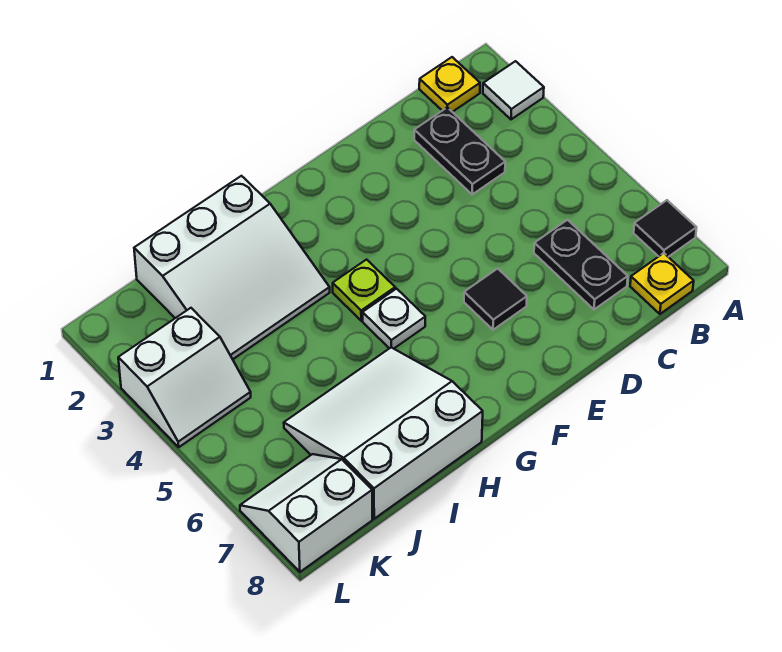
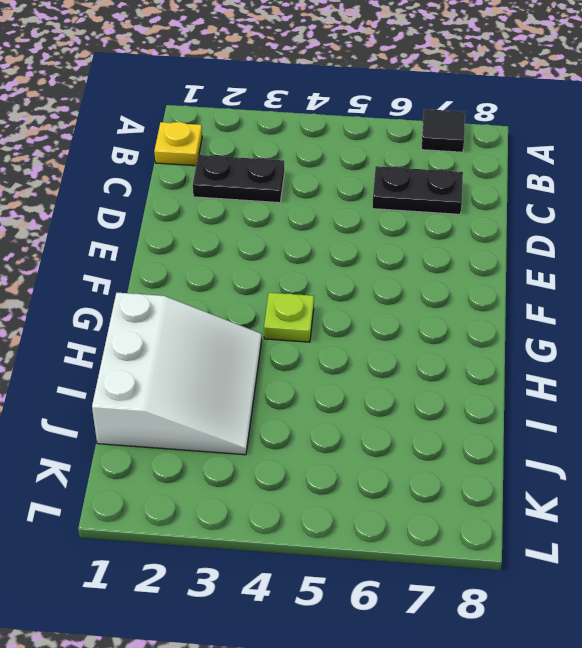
none -> white 1x1 tile [483,61,544,119]
none -> yellow 1x1 plate [630,253,694,314]
none -> black 1x1 tile [464,269,527,330]

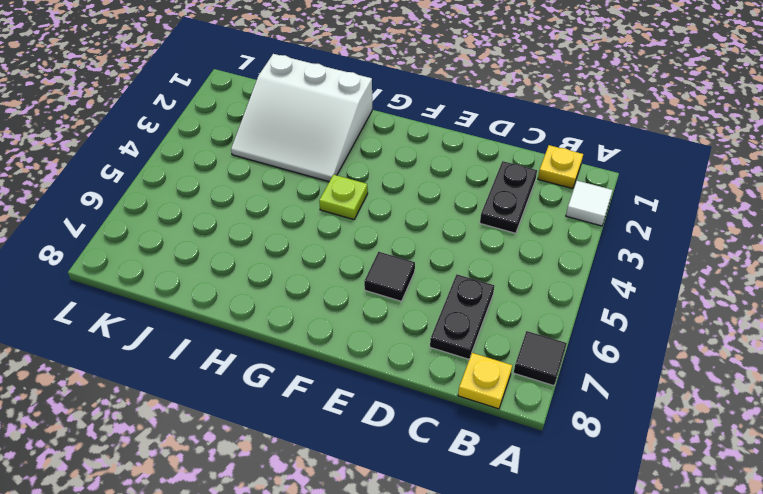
none -> white 1x1 plate [363,289,425,349]
none -> white 3x3 slope [284,348,483,519]
none -> white 2x2 slope [118,308,251,447]

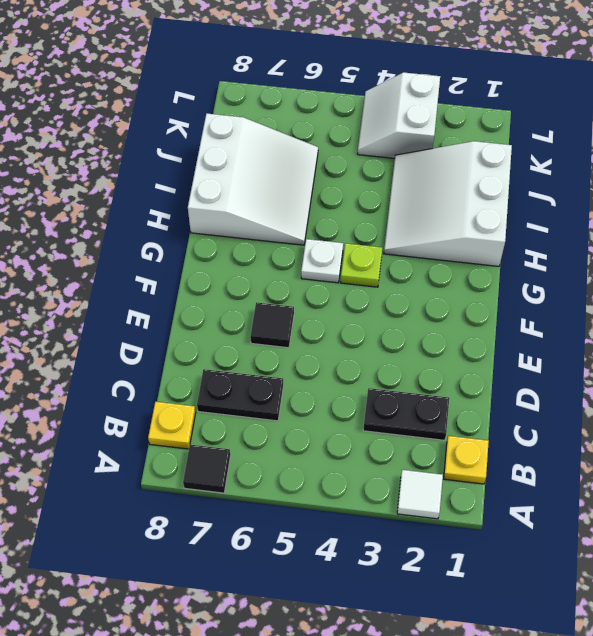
none -> white 2x2 slope [240,454,372,572]

